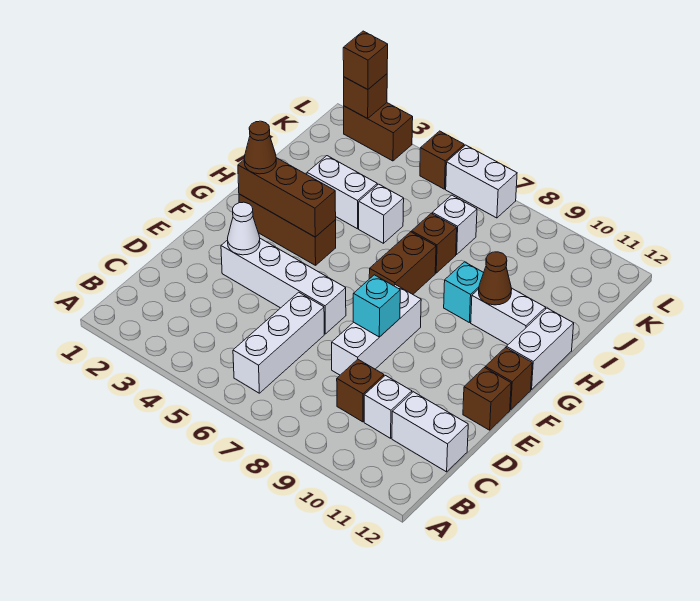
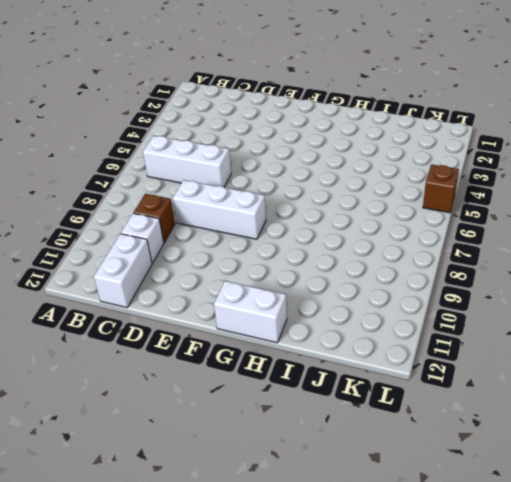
none -> white 1x4 brick [221,239,346,334]
none -> brown 1x1 brick [463,368,511,430]
none -> brown 1x1 brick [485,348,532,410]

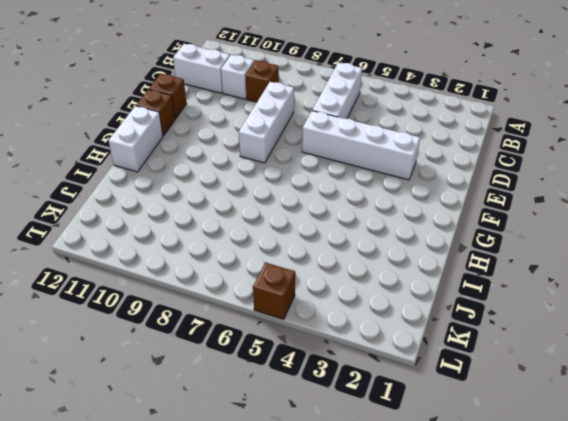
none -> brown 1x3 brick [239,194,336,265]
none -> brown 1x2 brick [369,232,436,294]
none -> cyan 1x1 brick [444,262,484,322]

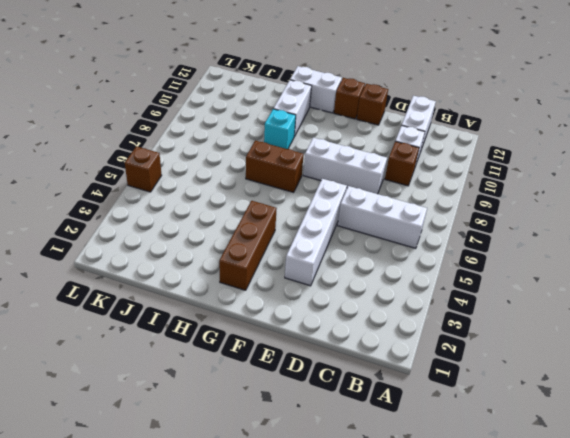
none -> white 1x2 brick [307,156,377,229]
none -> white 1x1 brick [359,184,404,243]
none -> brown 1x1 brick [412,213,457,273]

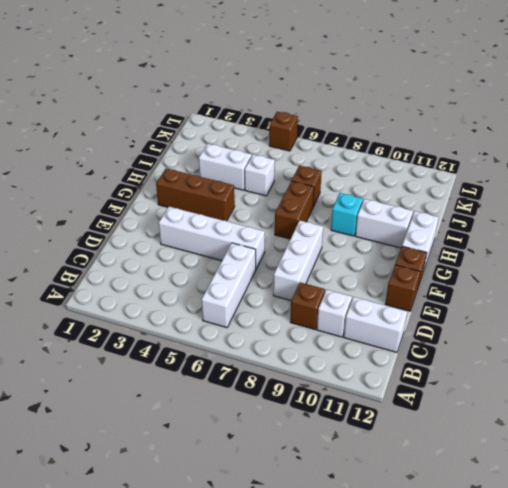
none -> white 1x1 brick [432,195,477,254]
none -> brown 1x2 brick [344,103,413,161]
none -> white 1x2 brick [446,145,517,218]

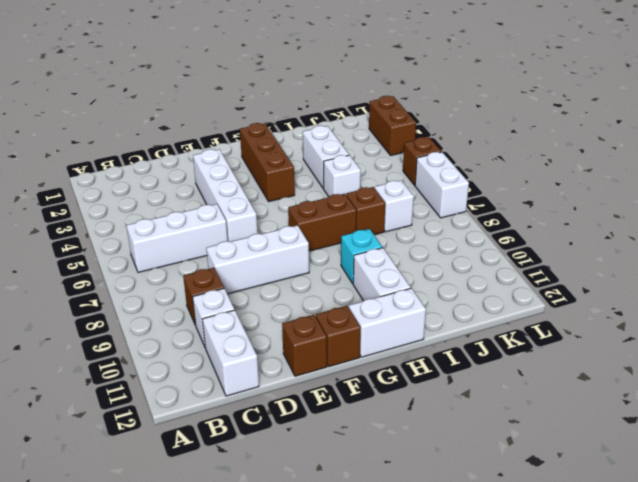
none -> white 1x1 cone [228,202,260,255]
none -> cyan 1x1 brick [353,275,400,337]
none -> brown 1x3 brick [238,158,336,237]

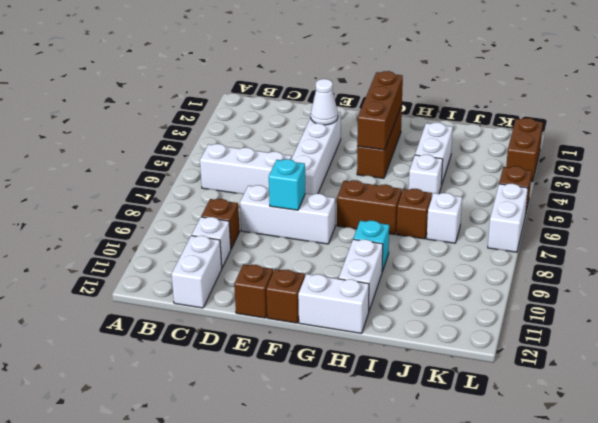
none -> brown 1x1 cone [479,252,512,305]
none -> brown 1x1 brick [344,74,387,119]
none -> brown 1x1 cone [244,121,276,174]

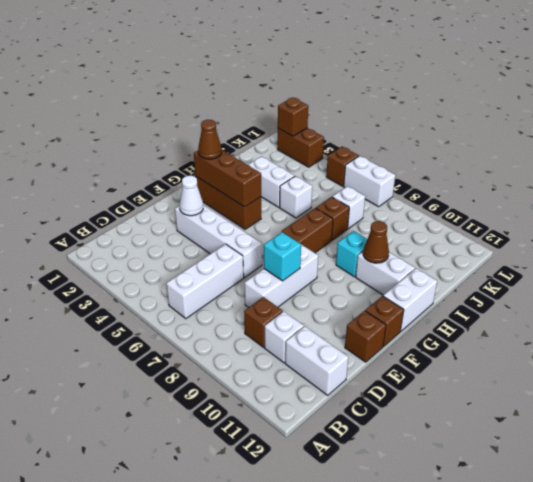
none -> brown 1x1 brick [343,31,388,90]

